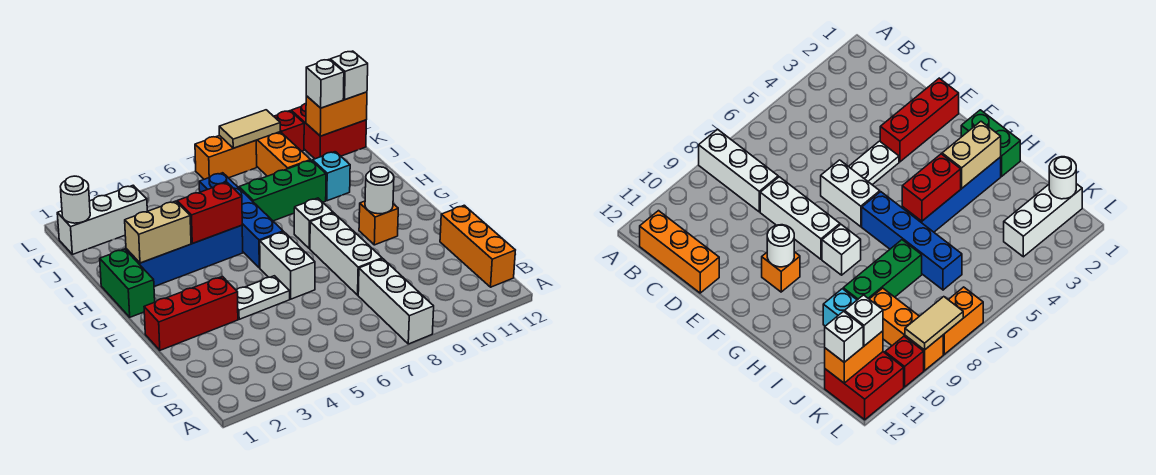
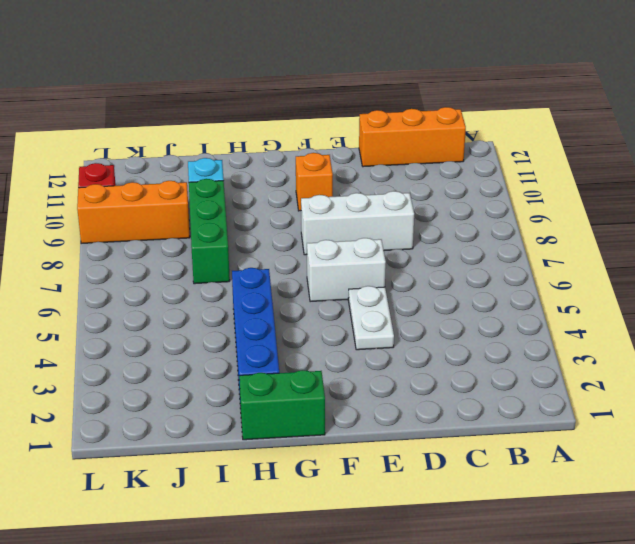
none -> white 1x3 brick [358,259,434,344]
none -> red 1x3 brick [144,277,238,350]
none -> blue 1x4 brick [199,173,283,268]

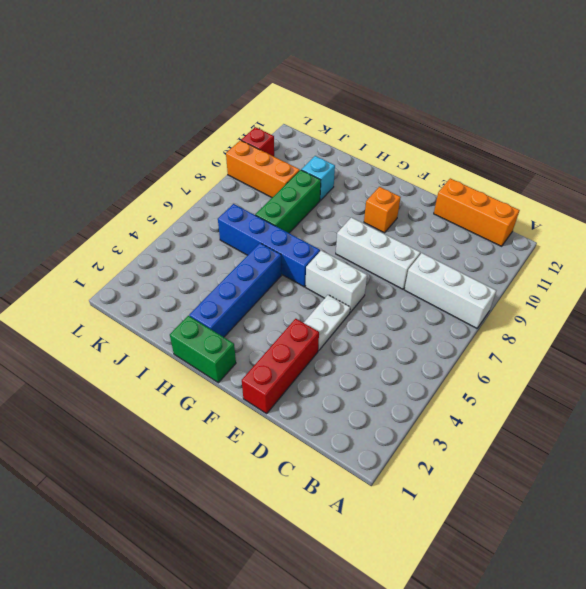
none -> white 1x1 brick [294,198,333,249]
none -> white 1x3 brick [57,185,147,254]
none -> red 2x2 brick [291,104,366,159]

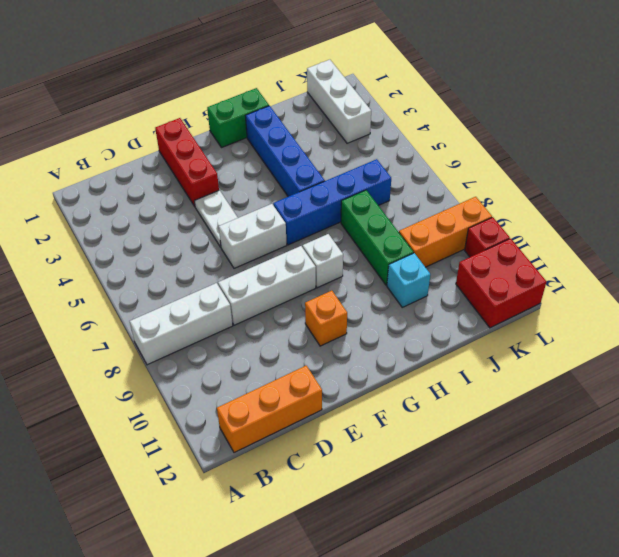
none -> orange 1x2 brick [195,135,257,179]
none -> white 1x1 round brick [365,167,394,214]
none -> tan 1x2 brick [125,201,191,263]

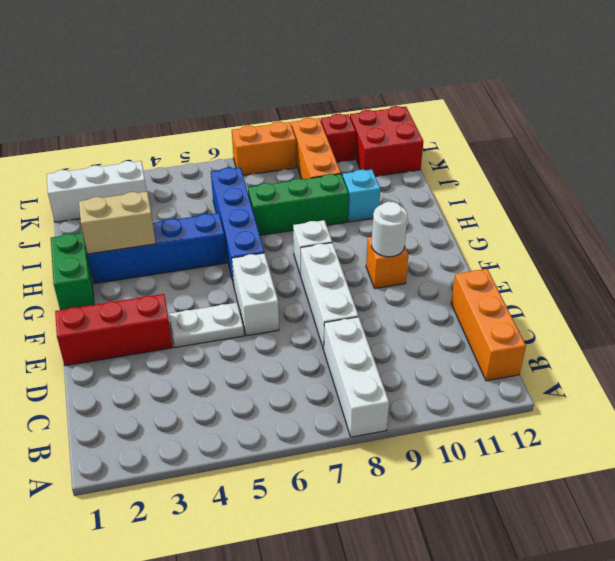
none -> red 1x2 brick [177,183,242,244]
none -> white 1x1 round brick [60,176,90,223]
none -> orange 1x2 brick [306,92,367,136]

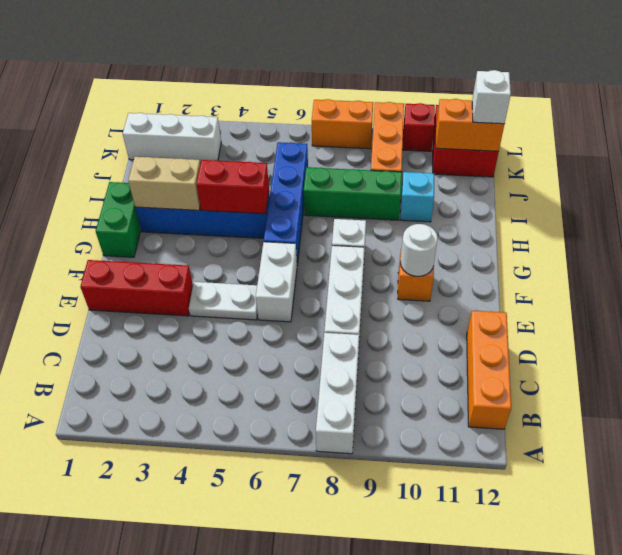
none -> white 1x1 round brick [60,176,90,223]
none -> tan 1x2 tile [219,110,280,148]
none -> white 1x1 brick [306,60,344,108]

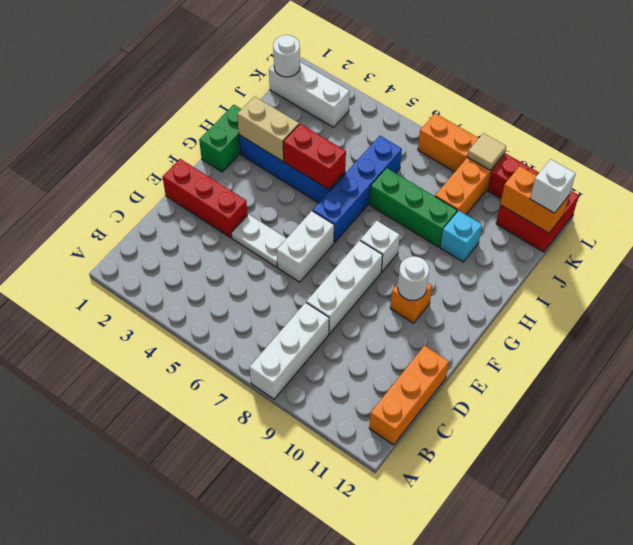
tan 1x1 tile [467,133,506,170] -> tan 1x2 tile [219,110,280,148]
none -> white 1x1 brick [306,60,344,108]

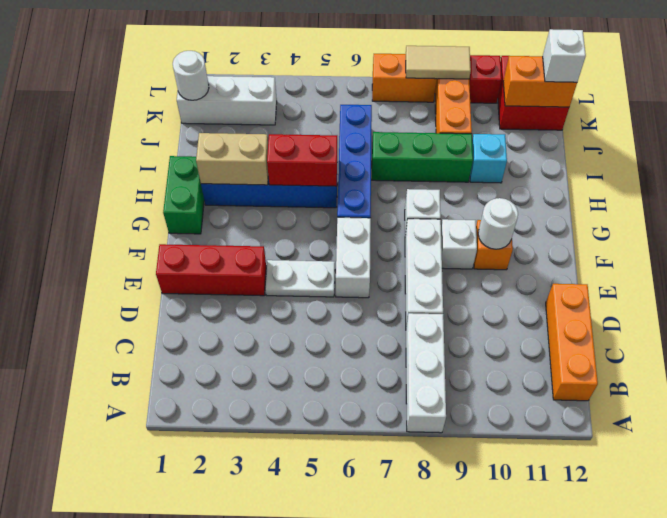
white 1x1 brick [441,219,477,269] -> white 1x1 brick moved to [306,60,344,108]

